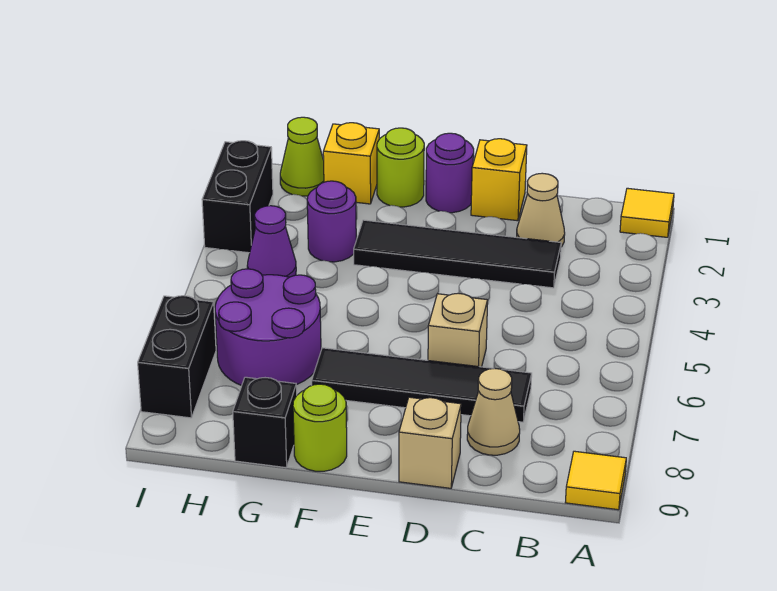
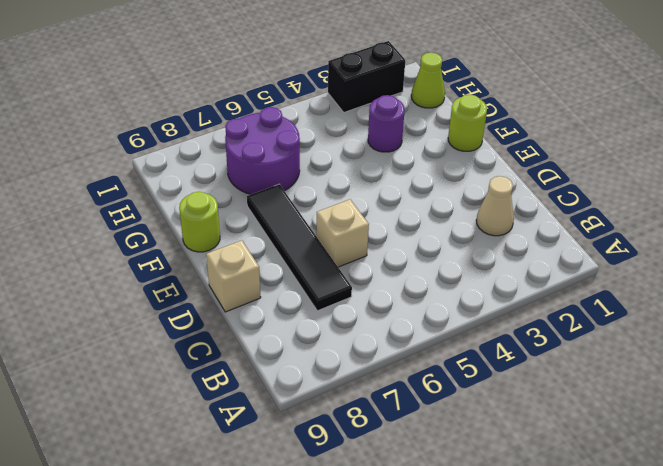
none -> yellow 1x1 tile [620,188,674,237]
none -> yellow 1x1 tile [565,451,626,510]
none -> black 1x4 tile [354,220,561,288]

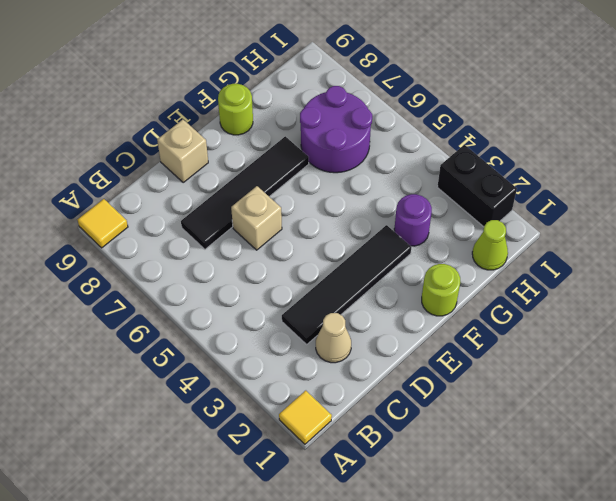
none -> tan 1x1 cone [467,368,520,455]
none -> yellow 1x1 brick [471,139,527,221]
none -> purple 1x1 round brick [426,133,474,213]

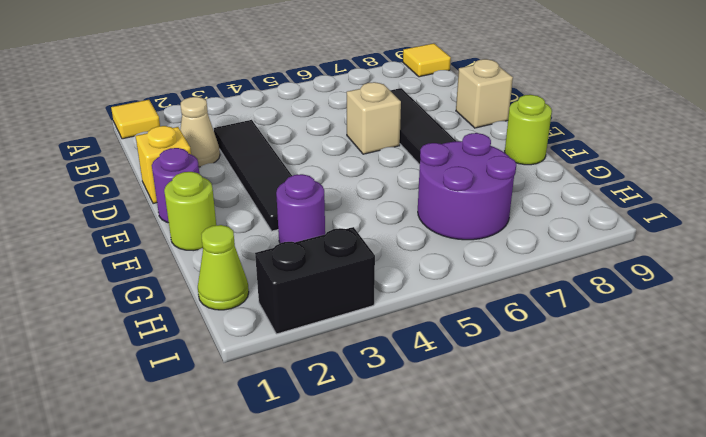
none -> tan 1x1 cone [467,368,520,455]
none -> yellow 1x1 brick [323,123,379,204]
none -> black 1x1 brick [233,377,297,468]

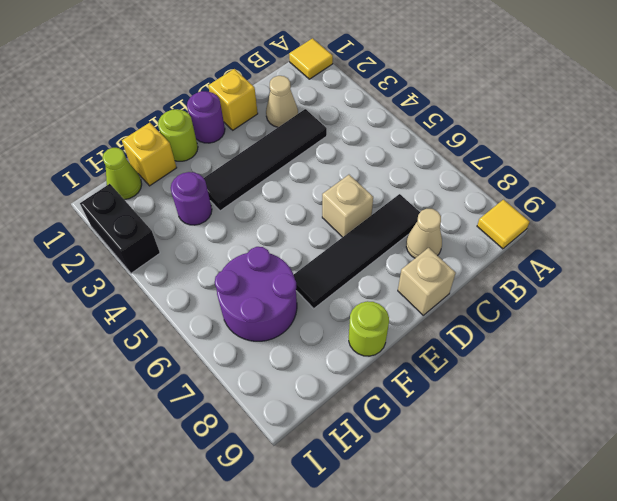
none -> black 1x1 brick [233,377,297,468]
none -> purple 1x1 cone [247,206,296,277]
none -> black 1x2 brick [138,296,216,418]

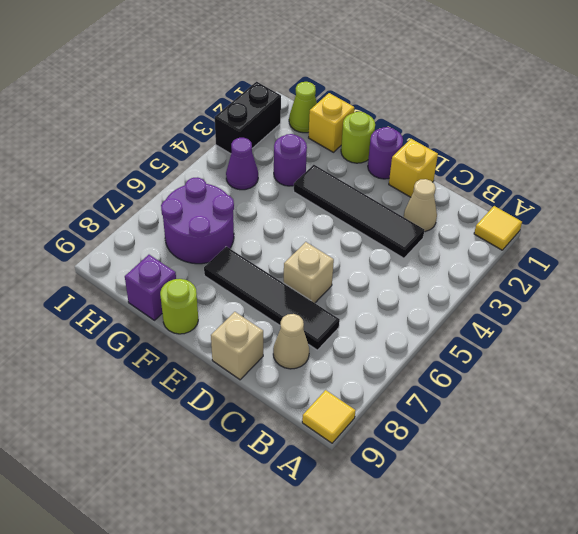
purple 1x1 brick [125,255,176,320] -> black 1x1 brick [233,377,297,468]
none -> black 1x2 brick [138,296,216,418]

